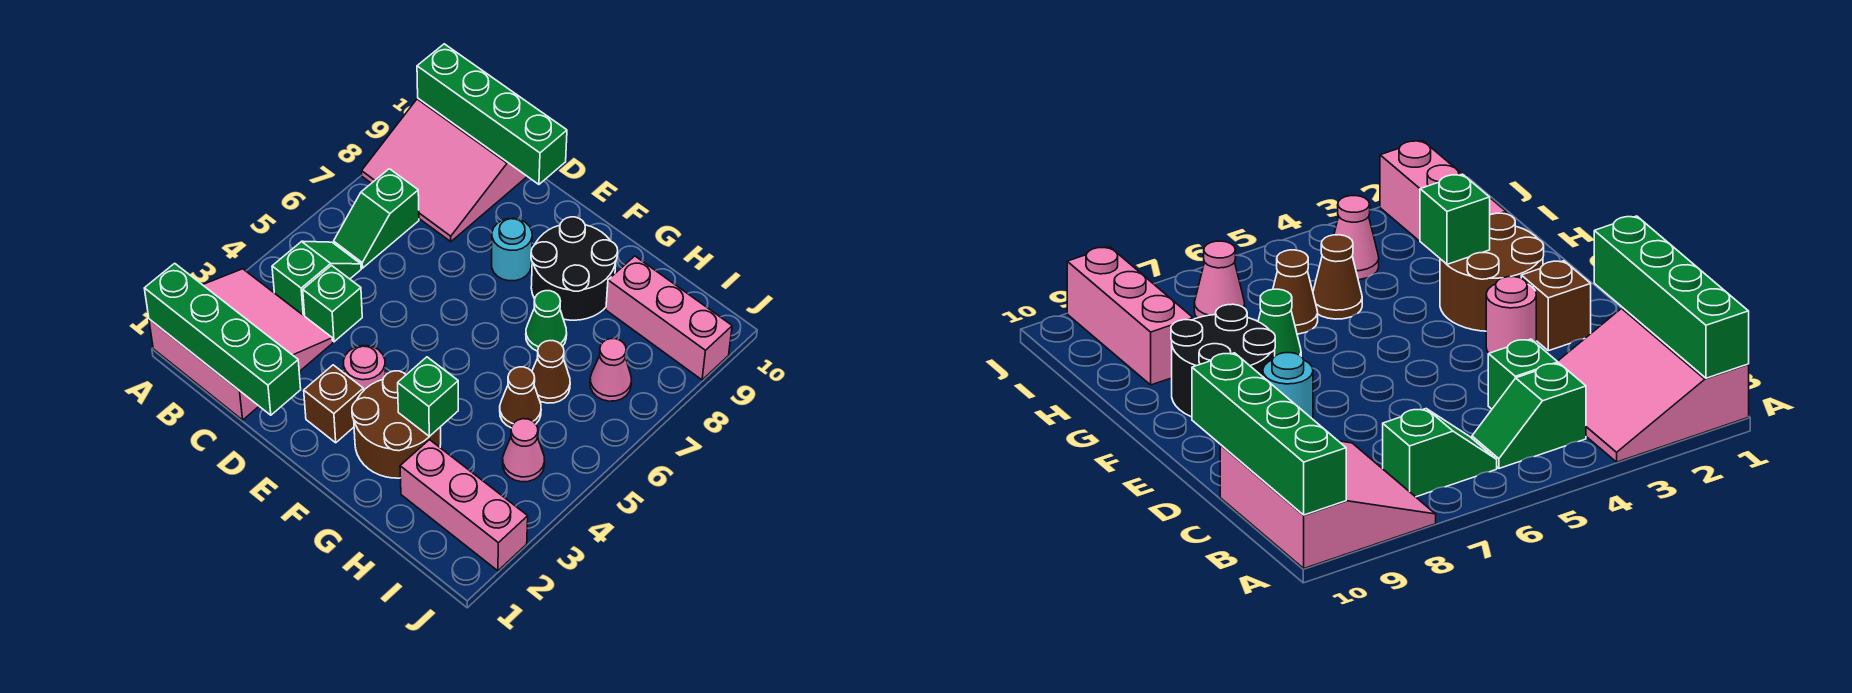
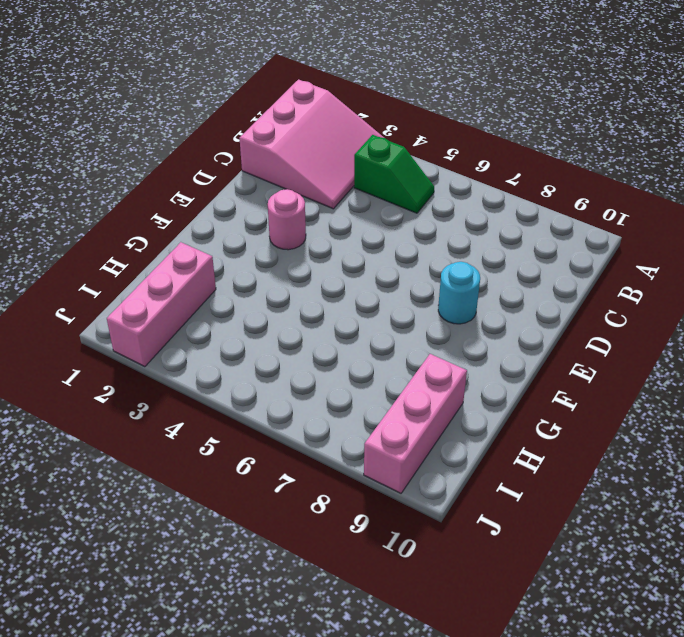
none -> pink 3x3 slope [362,98,527,242]
none -> green 1x2 slope [334,169,419,268]
none -> green 1x1 brick [303,266,362,342]

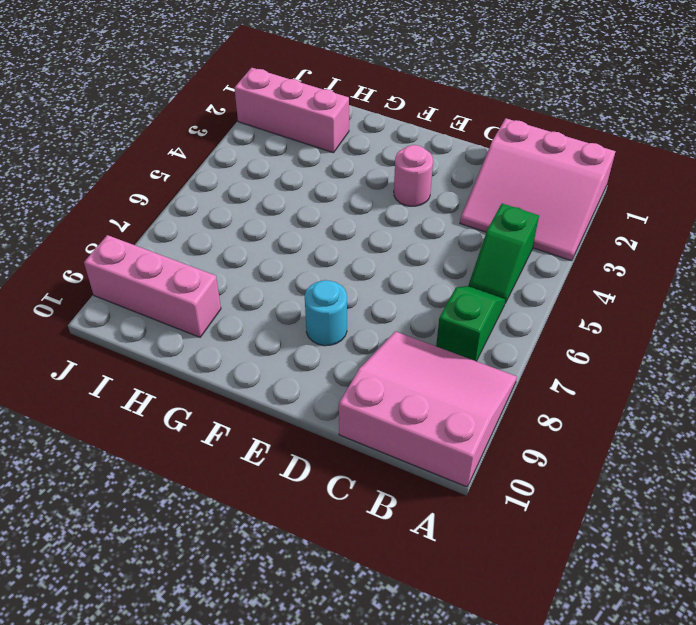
none -> green 1x1 brick [303,266,362,342]
none -> brown 1x1 brick [304,365,363,443]
none -> brown 2x2 round brick [352,371,441,478]

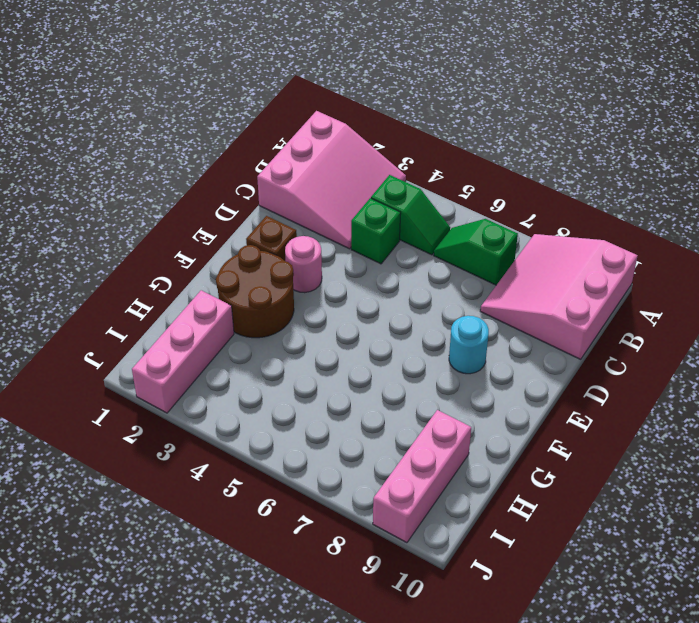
none -> black 2x2 round brick [531,217,618,320]
none -> green 1x1 cone [526,291,567,351]
none -> brown 1x1 cone [500,367,541,428]

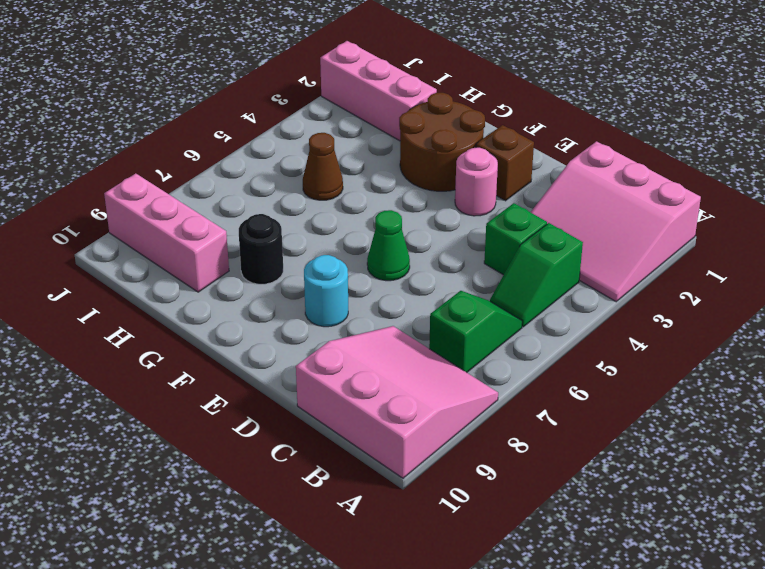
green 1x1 cone [367,210,410,281] -> green 1x1 cone moved to [526,291,567,351]
black 1x1 round brick [239,214,283,284] -> black 2x2 round brick [531,217,618,320]
none -> brown 1x1 cone [532,341,570,403]
none -> pink 1x1 cone [503,419,545,482]
none -> pink 1x1 cone [590,339,632,401]

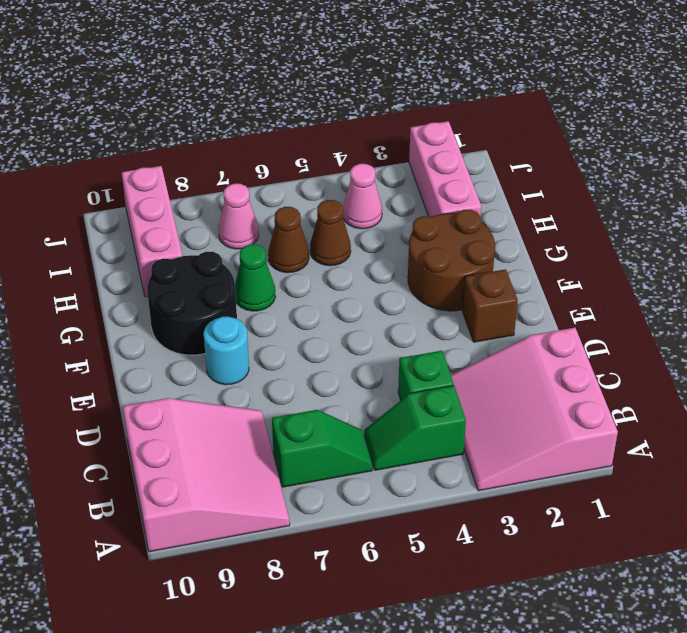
none -> pink 1x1 round brick [343,346,385,391]
none -> green 1x4 brick [144,263,301,415]
none -> green 1x4 brick [417,44,567,184]

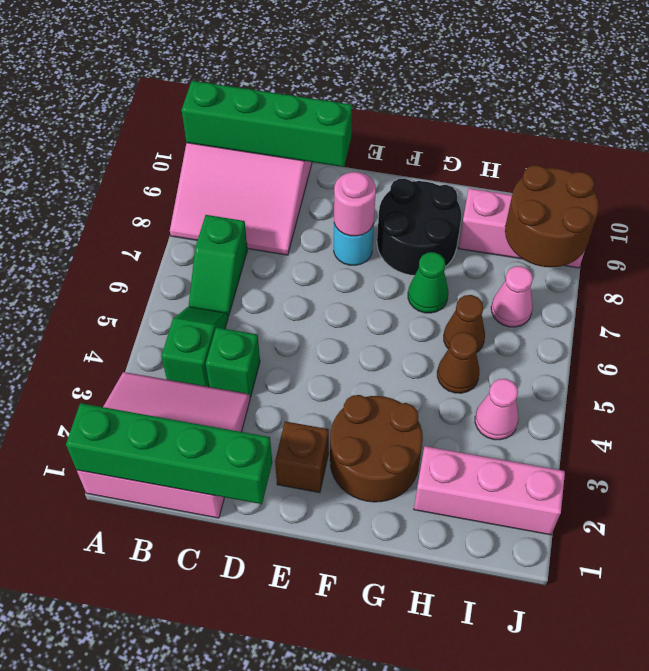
pink 1x1 round brick [334,172,376,236] -> pink 1x1 round brick moved to [343,346,385,391]
brown 2x2 round brick [505,165,599,267] -> none
none -> green 1x1 brick [398,357,458,437]

